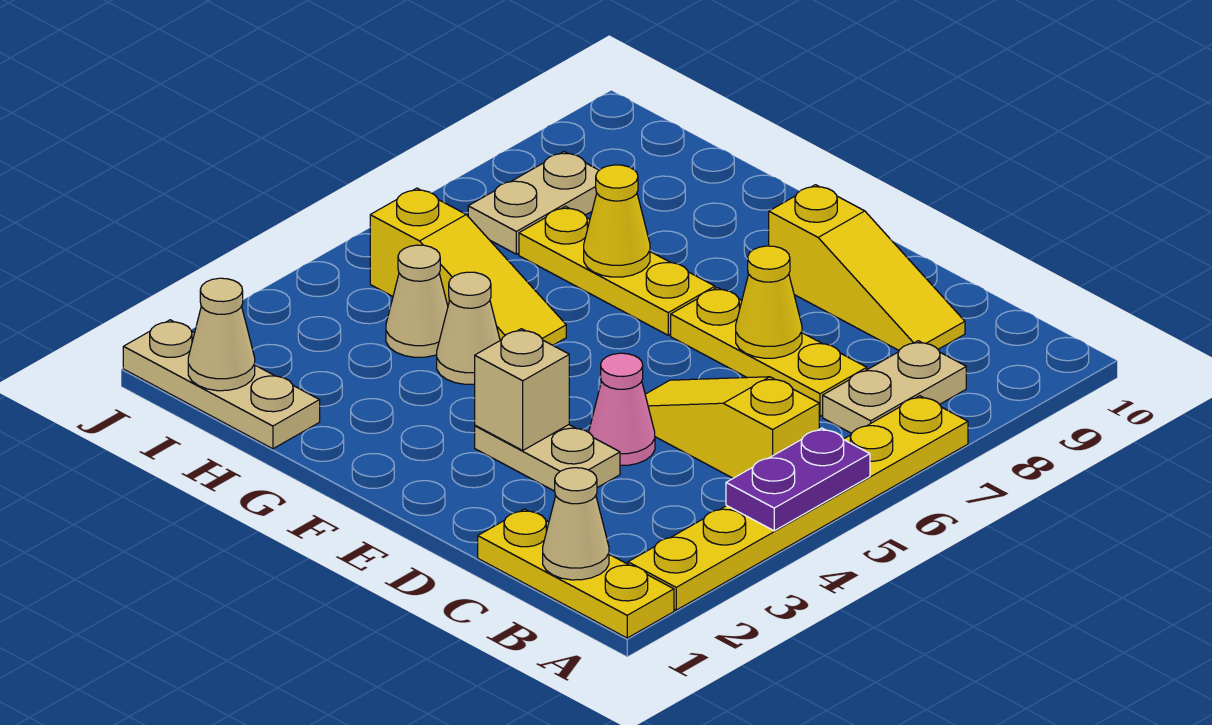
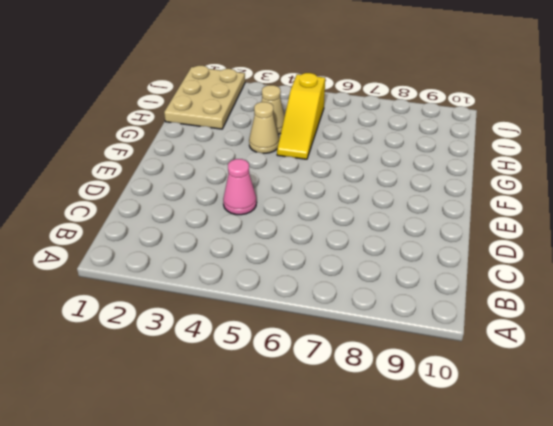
tan 2x3 plate [164,66,245,129] -> tan 1x3 plate [123,320,320,449]
none -> yellow 1x3 plate [478,509,674,638]
none -> yellow 1x6 plate [628,396,968,610]
none -> yellow 1x3 slope [645,377,819,478]

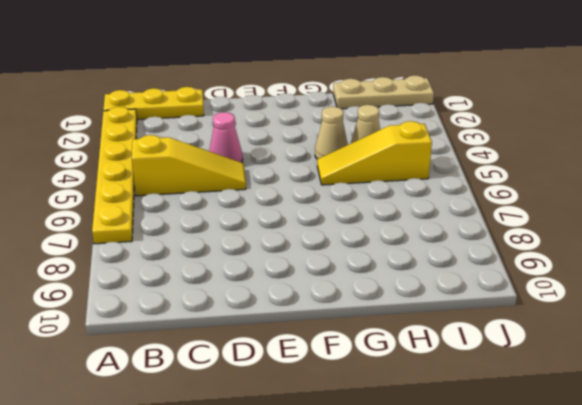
none -> tan 1x2 plate [823,341,966,433]
none -> yellow 1x3 plate [671,288,867,416]
none -> yellow 1x3 slope [769,185,965,350]

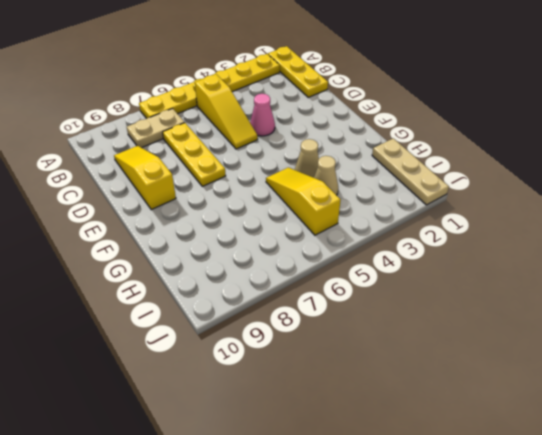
none -> tan 1x2 plate [475,425,620,491]
none -> yellow 1x3 plate [519,206,715,335]
none -> tan 1x2 plate [468,152,599,254]

